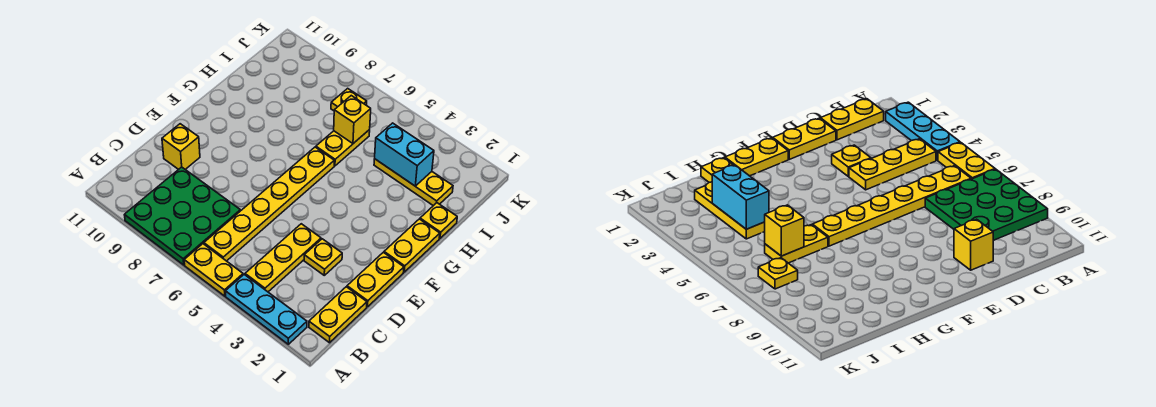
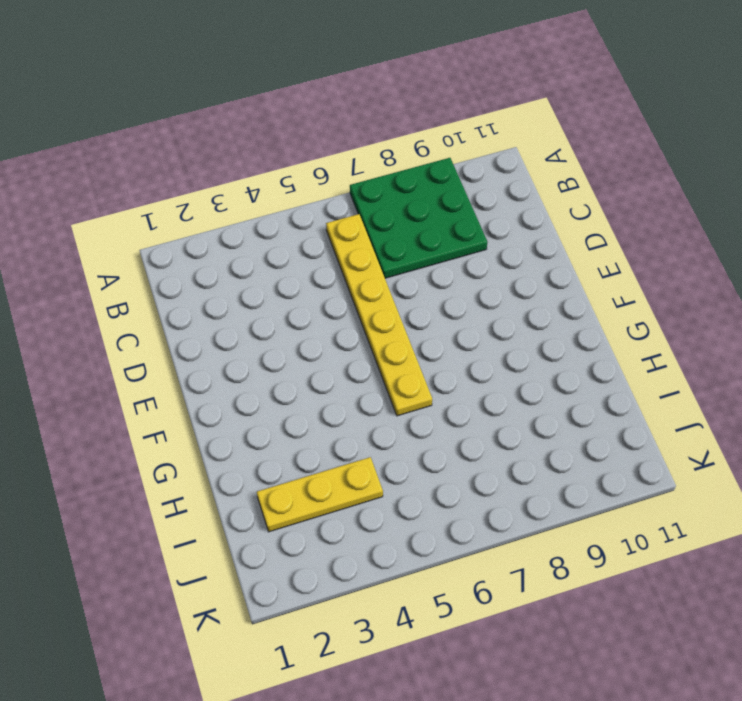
none -> cyan 1x3 plate [225,275,307,344]
none -> yellow 1x2 plate [184,244,243,296]
none -> yellow 1x2 plate [309,287,367,343]

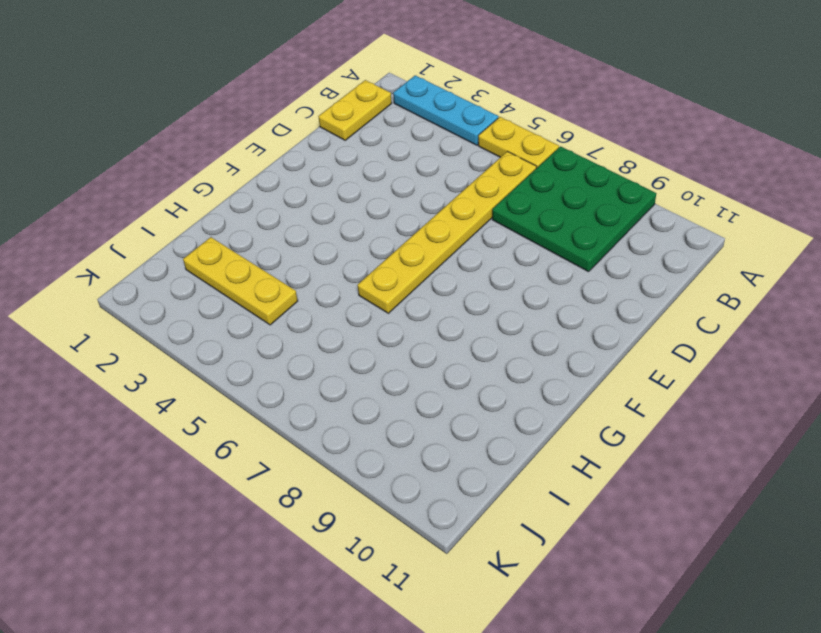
none -> yellow 1x3 plate [245,224,321,292]
none -> yellow 1x2 plate [347,252,404,307]
none -> yellow 1x1 plate [304,239,342,275]

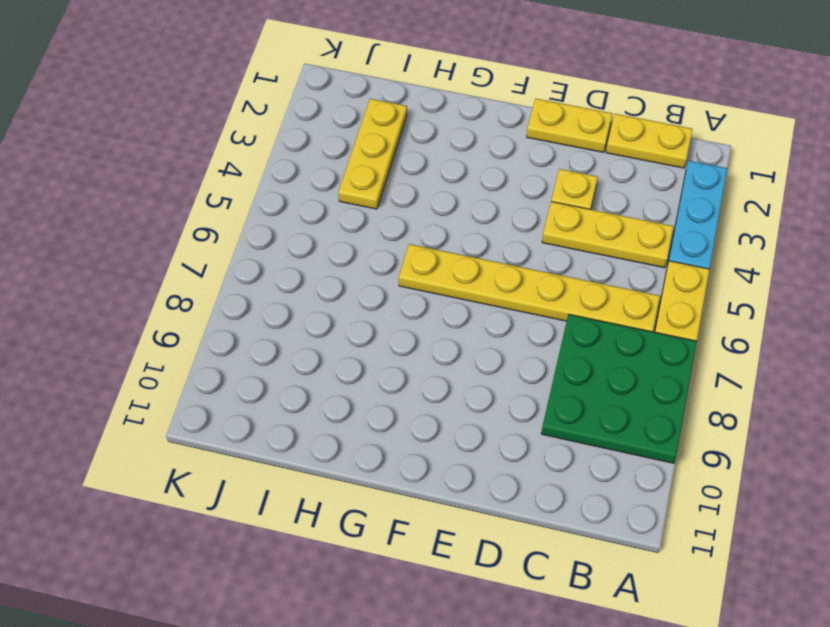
none -> yellow 1x1 brick [162,124,200,169]
none -> yellow 1x2 plate [384,219,440,272]
none -> yellow 1x1 plate [420,203,457,238]

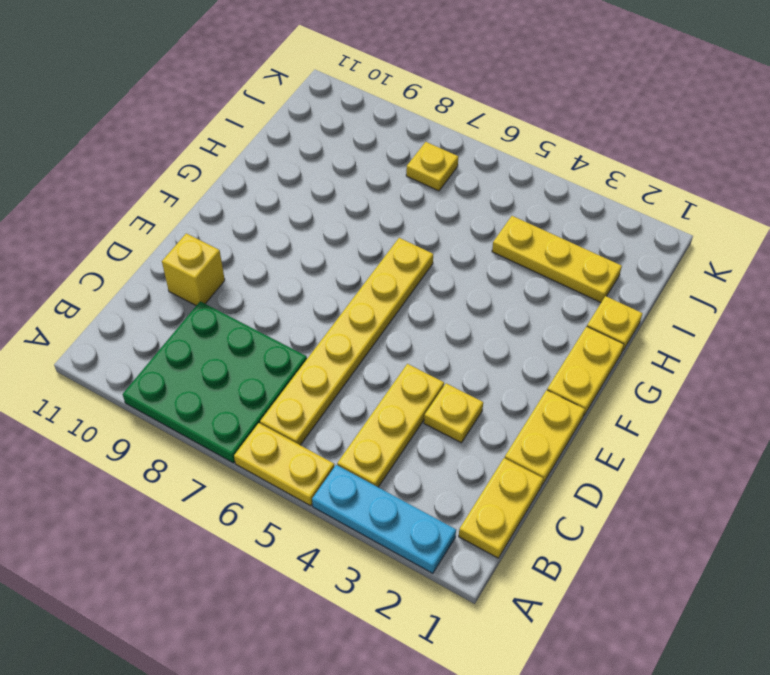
none -> yellow 1x2 plate [316,130,370,166]
none -> cyan 1x2 brick [375,123,434,186]
none -> yellow 1x1 brick [334,96,371,143]

